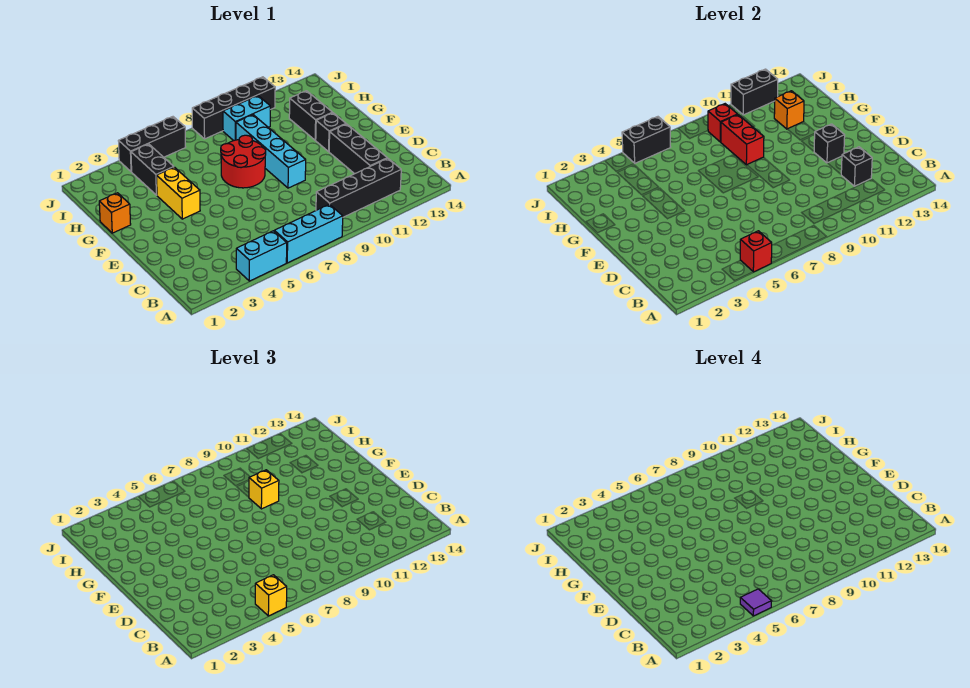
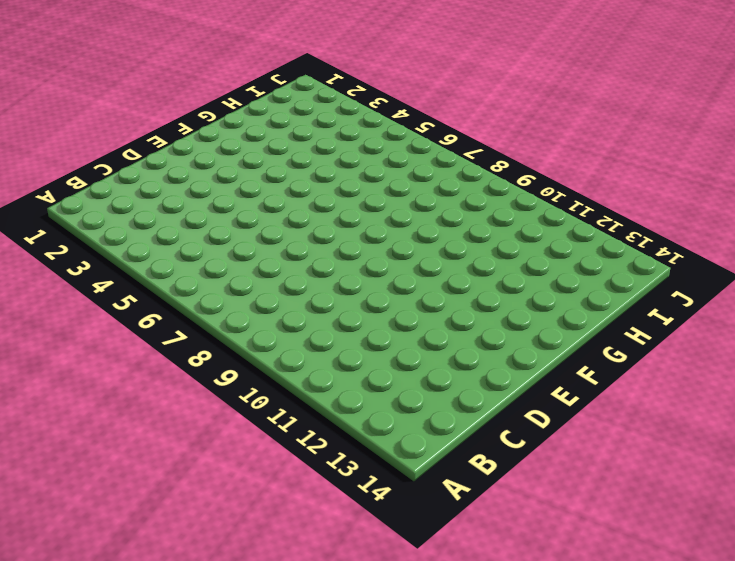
none -> cyan 1x2 brick [236,231,287,281]
none -> cyan 1x3 brick [274,204,343,263]
none -> black 1x4 brick [316,158,401,217]

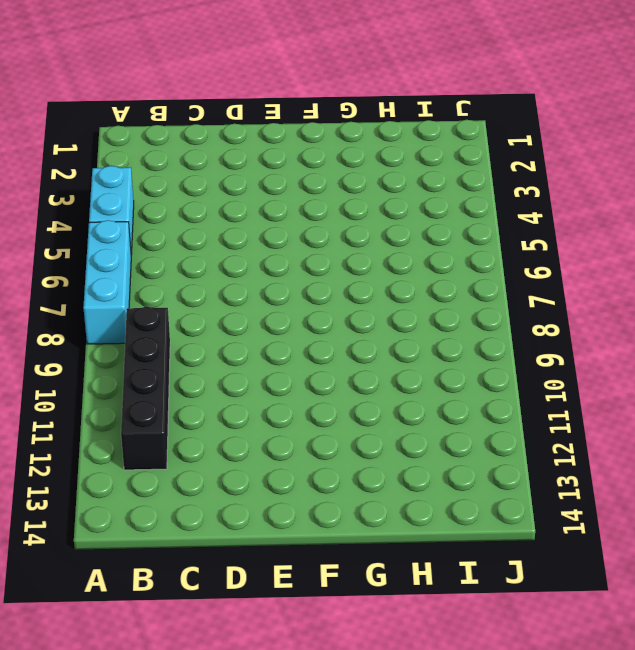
none -> black 1x3 brick [329,124,387,174]
none -> cyan 1x4 brick [236,115,306,188]
none -> yellow 1x2 brick [157,167,200,219]

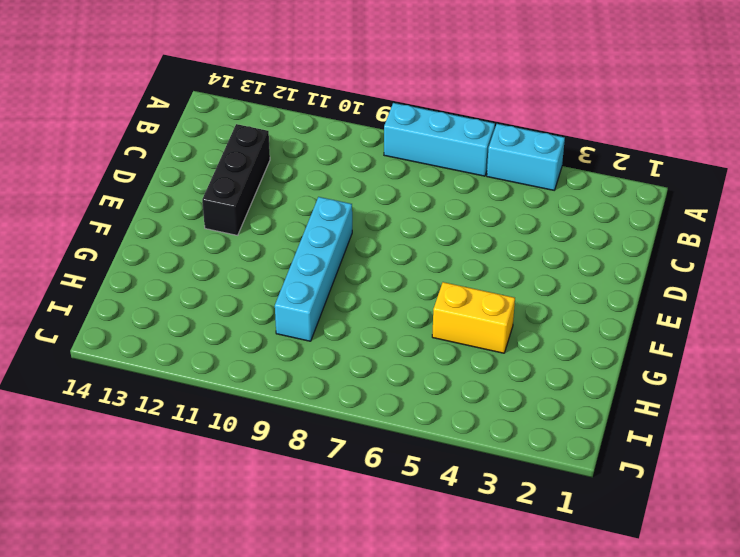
yellow 1x2 brick [432,282,515,353] -> yellow 1x2 brick turned to [157,167,200,219]
none -> black 1x4 brick [316,158,401,217]
none -> red 2x2 round brick [221,135,266,188]
none -> black 1x1 brick [316,113,346,151]

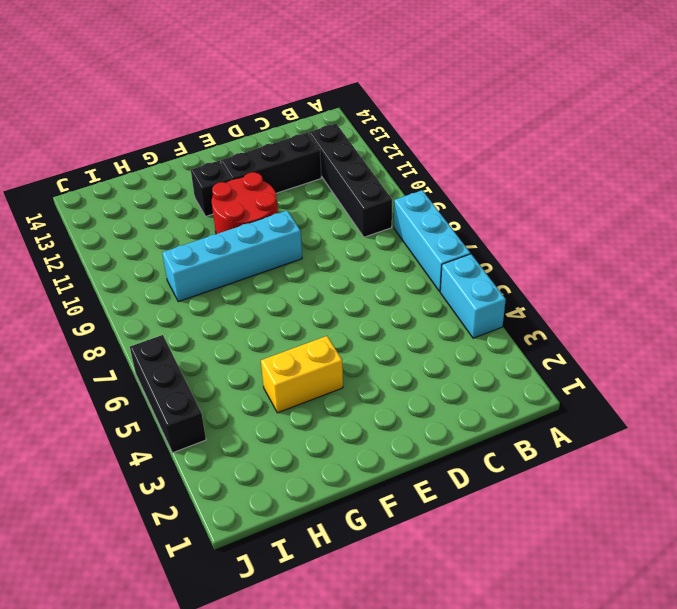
red 2x2 round brick [212,172,278,234] -> red 2x2 round brick moved to [221,135,266,188]
none -> orange 1x1 brick [99,193,131,233]
none -> black 1x2 brick [289,91,332,140]
none -> black 1x2 brick [131,144,173,195]

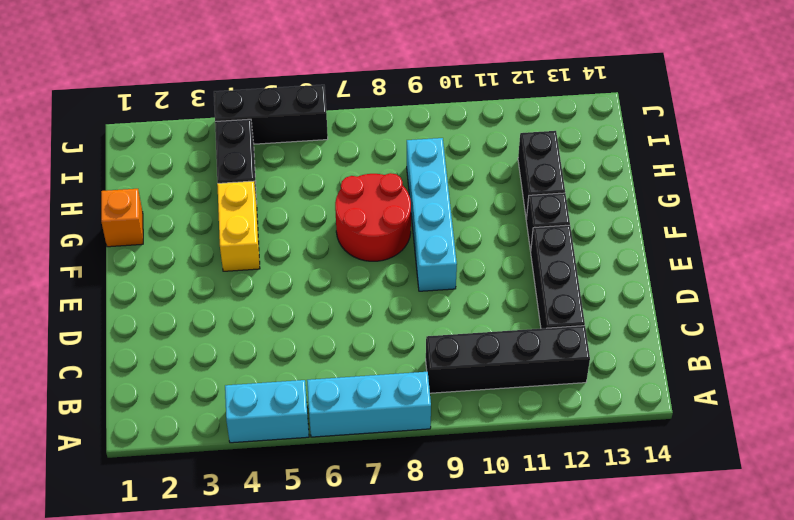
none -> cyan 1x2 brick [223,96,270,141]
none -> black 1x4 brick [192,77,275,139]
none -> red 1x1 brick [740,231,772,272]

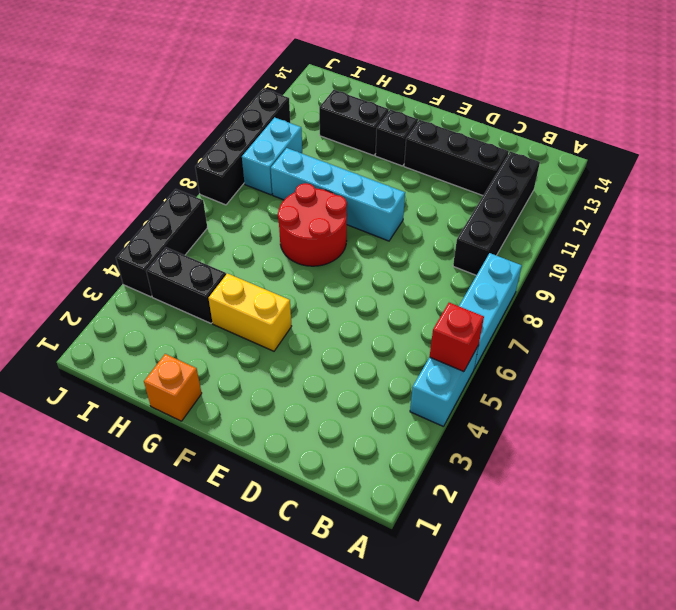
none -> black 1x1 brick [841,147,872,186]
none -> black 1x1 brick [814,124,845,163]
none -> red 1x2 brick [721,115,764,165]

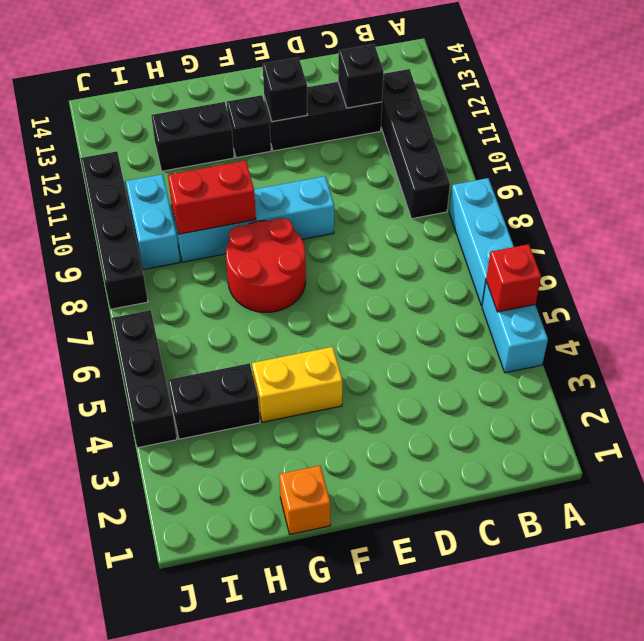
none -> orange 1x1 brick [774,91,804,129]
none -> red 1x1 brick [708,104,738,142]
none -> black 1x2 brick [622,117,670,163]

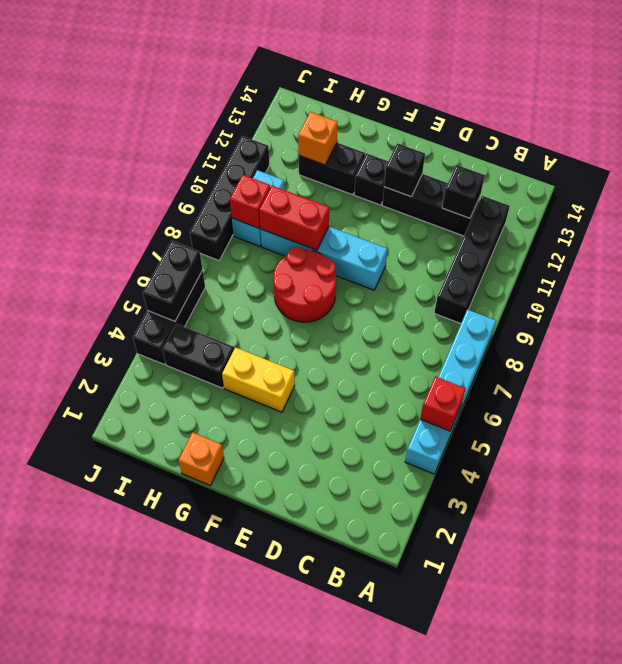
none -> black 1x2 brick [731,69,778,115]
none -> yellow 1x1 brick [255,575,287,616]
none -> yellow 1x1 brick [249,470,279,509]

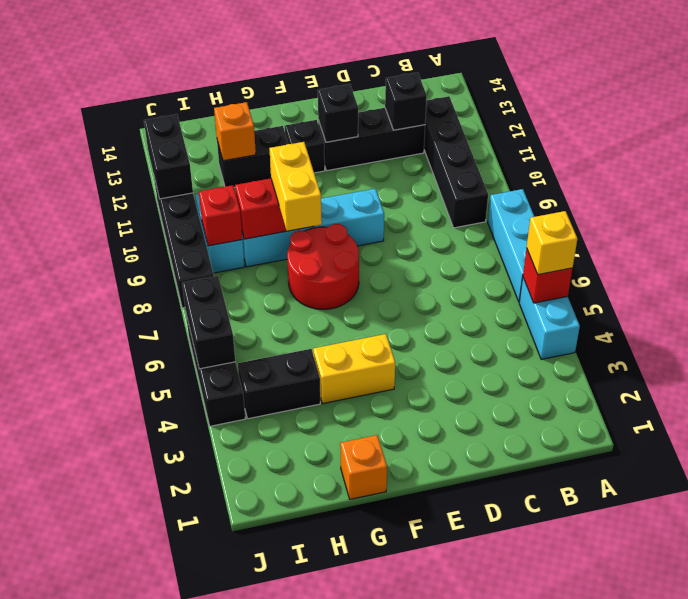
yellow 1x2 brick [269,142,322,231] -> yellow 1x1 brick [249,470,279,509]
none -> purple 1x1 tile [740,589,772,616]

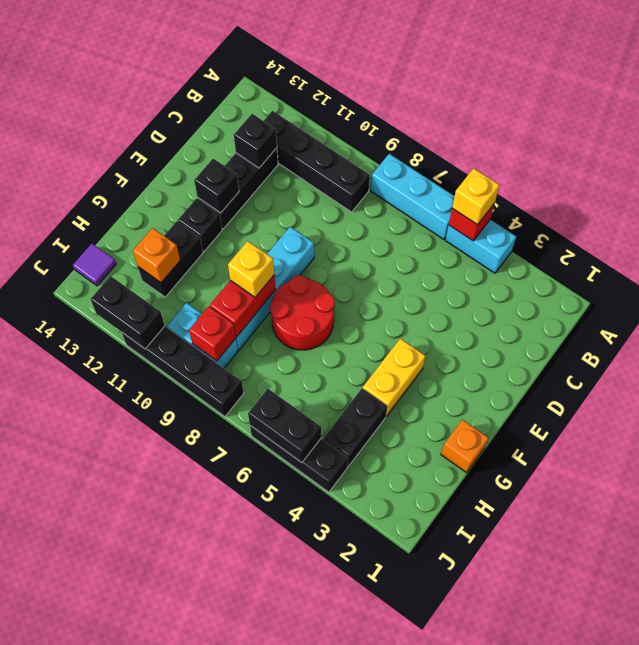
purple 1x1 tile [73,244,116,286] -> purple 1x1 tile moved to [740,589,772,616]

